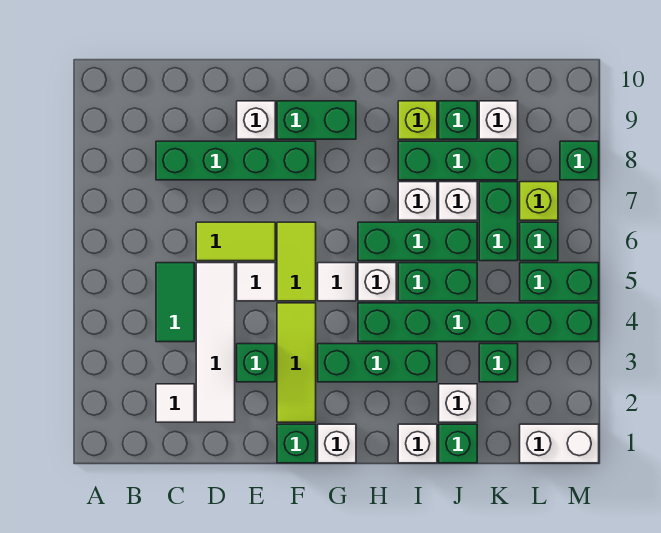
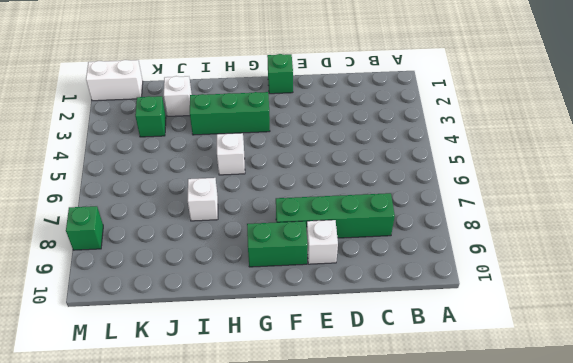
none -> white 1x1 tile [156,384,194,422]
none -> green 1x2 tile [156,263,194,342]
none -> white 1x4 tile [196,263,235,422]
none -> lime 1x2 tile [196,222,275,261]

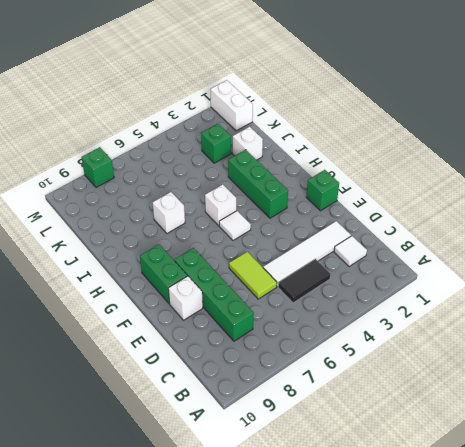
black 1x2 tile [278,259,330,303] -> green 1x2 tile [156,263,194,342]
none -> green 1x1 brick [237,344,275,382]
none -> white 1x1 tile [237,263,275,301]
none -> lime 1x3 tile [277,303,316,422]
none -> lime 1x2 tile [277,222,316,301]

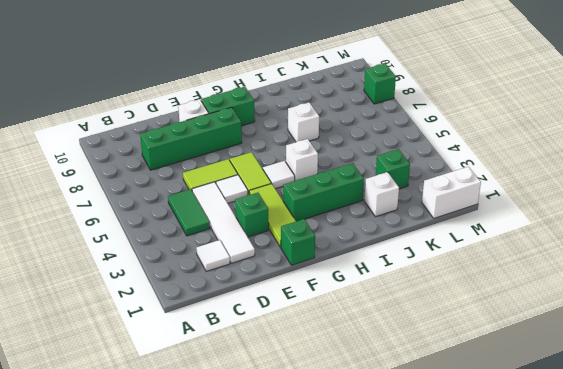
none -> white 1x1 brick [318,424,356,463]
none -> green 1x6 brick [358,303,599,342]
none -> green 1x3 brick [358,222,477,261]
none -> white 1x1 brick [398,424,437,463]

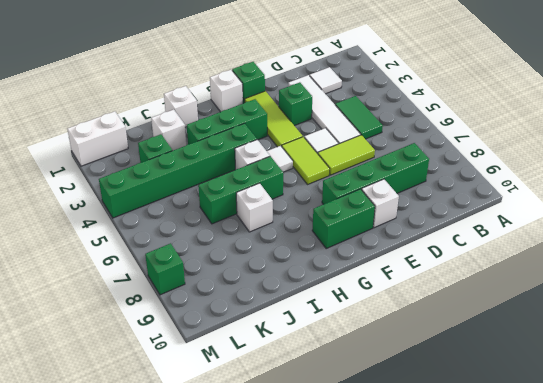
none -> green 1x2 brick [398,263,477,301]
none -> green 1x3 brick [398,141,518,180]
none -> lime 1x1 brick [398,101,437,139]
none -> green 1x1 brick [439,424,477,463]

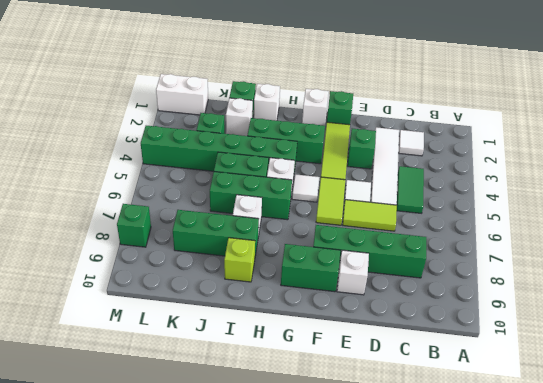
none -> white 1x1 brick [439,182,477,220]
none -> green 1x1 brick [439,101,477,139]
none -> green 1x2 brick [479,182,518,261]
none -> white 1x1 brick [479,101,518,139]

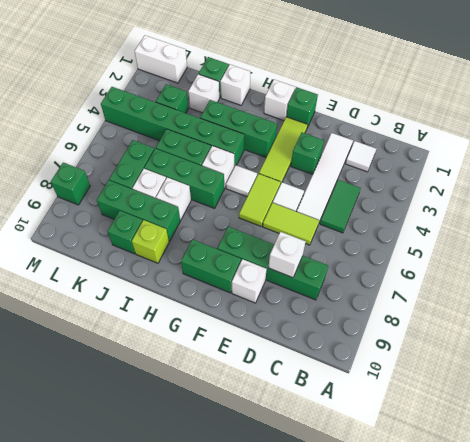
white 1x1 brick [268,232,306,278] -> white 1x1 brick moved to [479,101,518,139]
none -> green 1x2 brick [520,263,599,301]
none -> green 1x1 brick [520,222,558,261]
none -> lime 1x1 brick [520,182,558,220]

